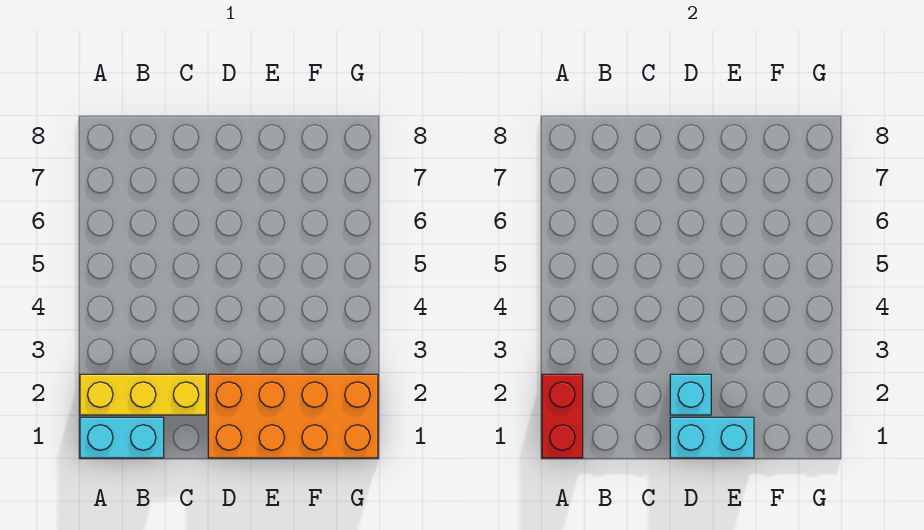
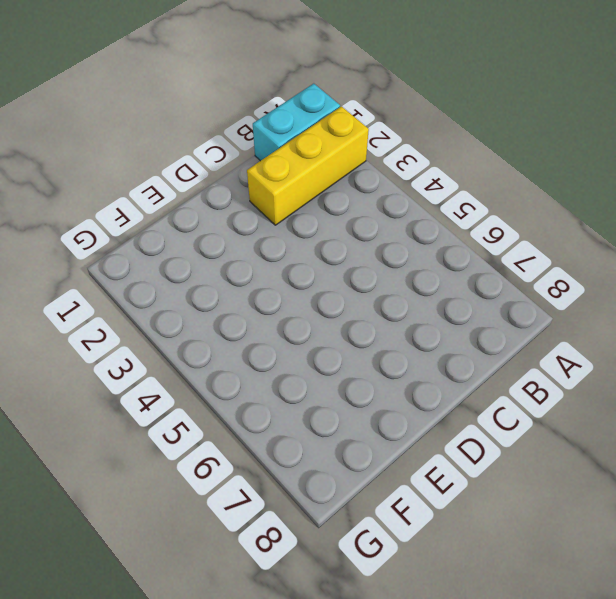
none -> orange 2x4 brick [208,374,378,458]
none -> red 1x2 brick [542,374,583,458]

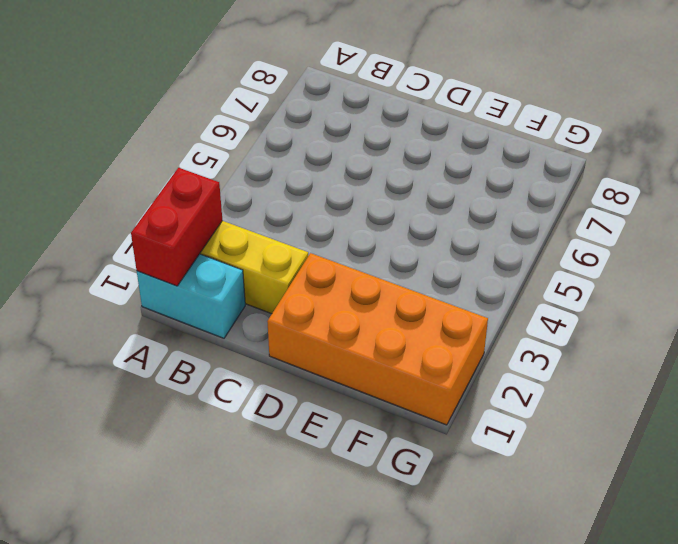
none -> cyan 1x2 brick [670,417,754,458]
none -> cyan 1x1 brick [670,374,711,415]

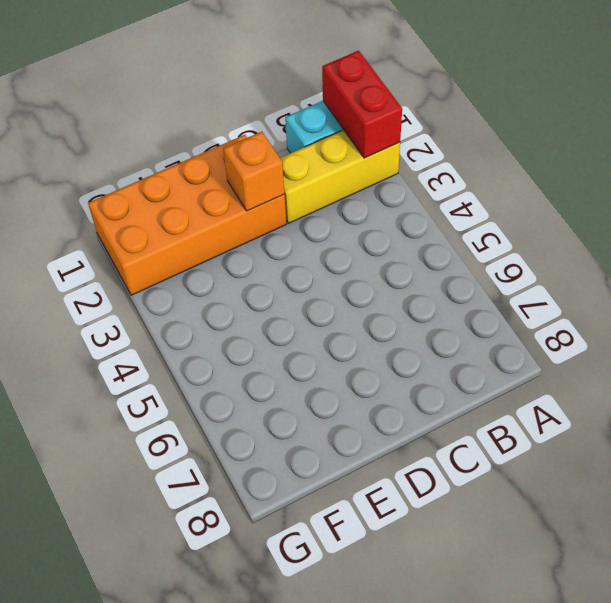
orange 1x1 brick [223,132,284,211] -> cyan 1x1 brick [670,374,711,415]
none -> cyan 1x2 brick [670,417,754,458]

